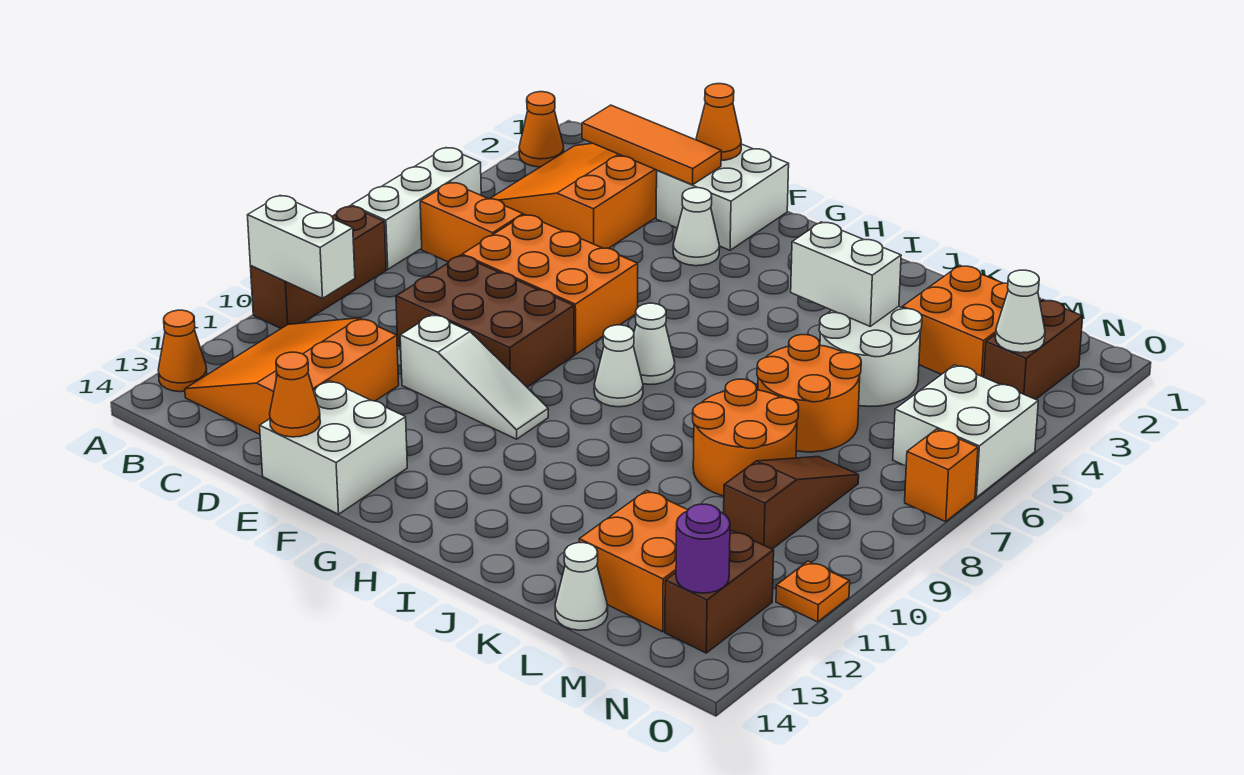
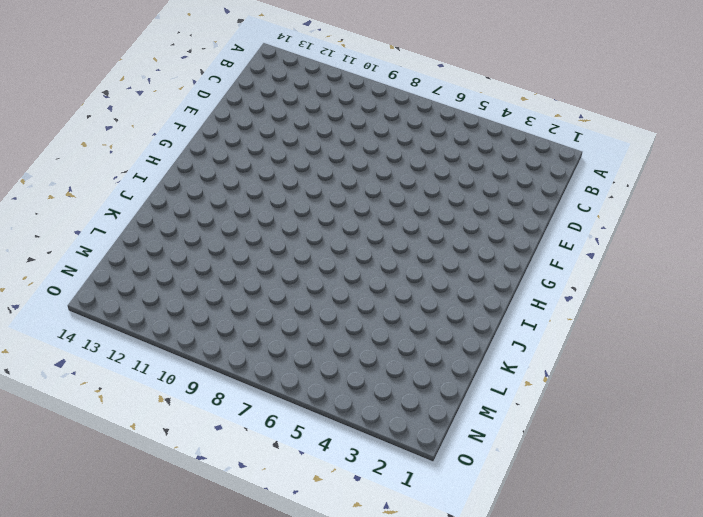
none -> orange 1x1 cone [519,92,564,167]
none -> white 1x3 brick [351,148,481,269]
none -> brown 1x3 brick [250,206,386,328]
none -> orange 1x1 cone [158,310,207,392]

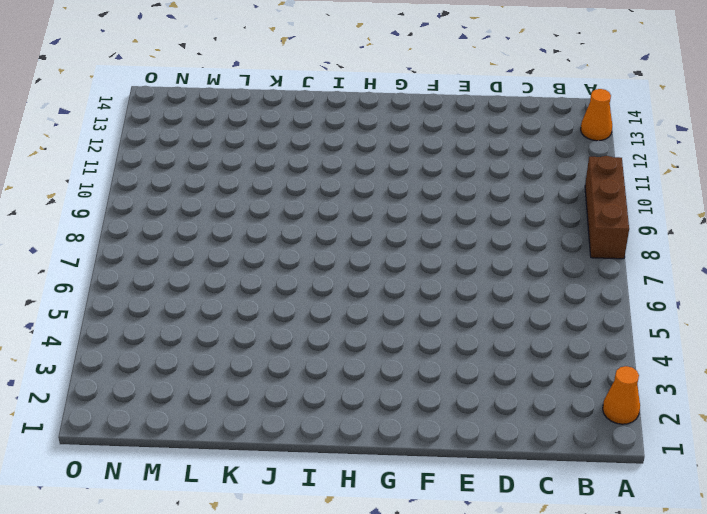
none -> white 1x3 brick [351,148,481,269]
none -> orange 3x3 slope [490,143,657,249]
none -> orange 1x2 brick [420,183,523,262]
none -> orange 3x3 slope [185,318,399,434]

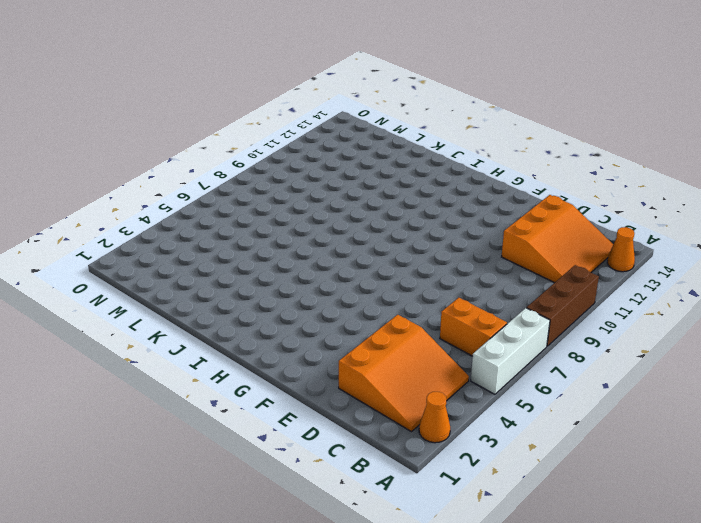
none -> orange 2x3 brick [462,215,638,354]
none -> brown 2x3 brick [396,255,574,387]
none -> white 2x2 brick [656,144,789,250]
none -> white 1x3 slope [400,314,548,439]

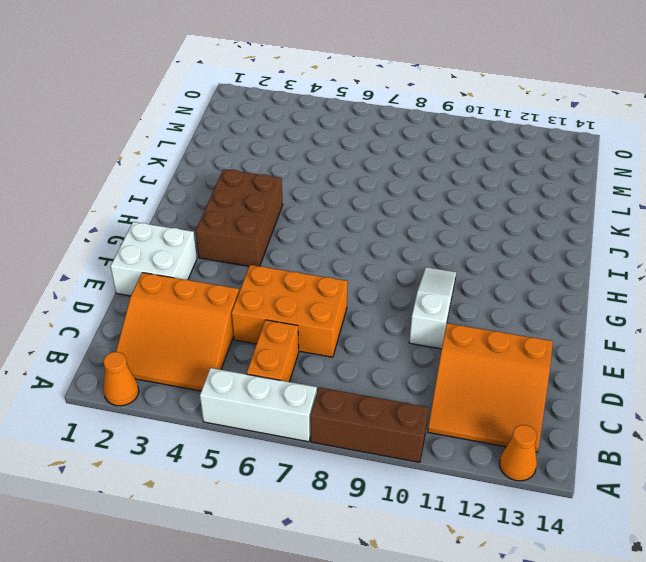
orange 2x3 brick [231,265,348,357] -> orange 2x3 brick turned to [462,215,638,354]
brown 2x3 brick [196,169,283,266] -> brown 2x3 brick moved to [396,255,574,387]
none -> white 2x2 brick [260,381,407,514]
none -> white 1x1 cone [673,188,720,266]
none -> white 1x1 cone [633,303,675,385]
none -> white 1x1 cone [594,325,643,407]

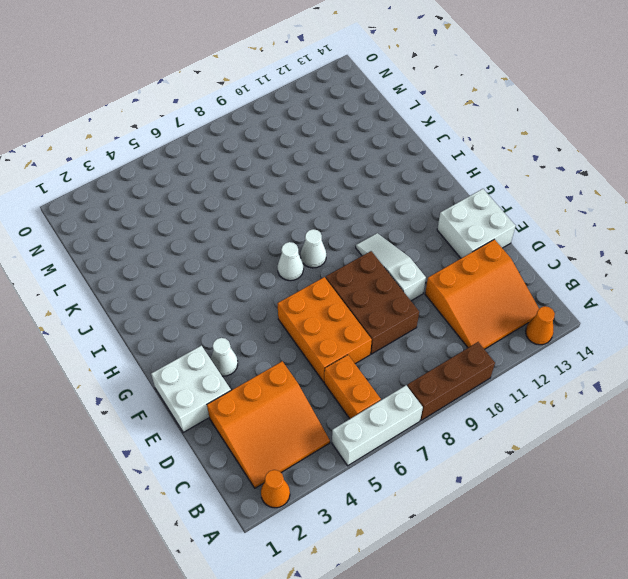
none -> white 2x2 round brick [819,307,922,406]
none -> orange 2x2 round brick [757,335,861,452]
none -> orange 2x2 round brick [693,379,799,496]
none -> orange 2x2 brick [902,265,1040,377]

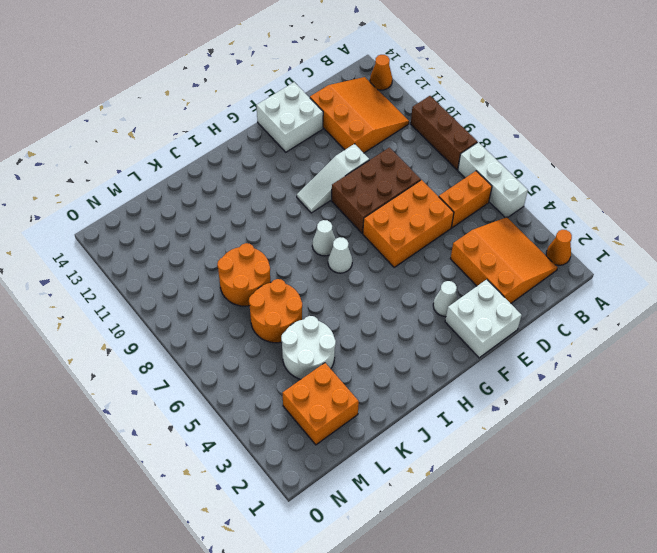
none -> orange 2x2 brick [579,490,688,632]
none -> white 1x1 cone [555,543,608,630]
none -> brown 1x3 slope [724,456,859,549]
none -> brown 1x2 brick [984,299,1083,399]

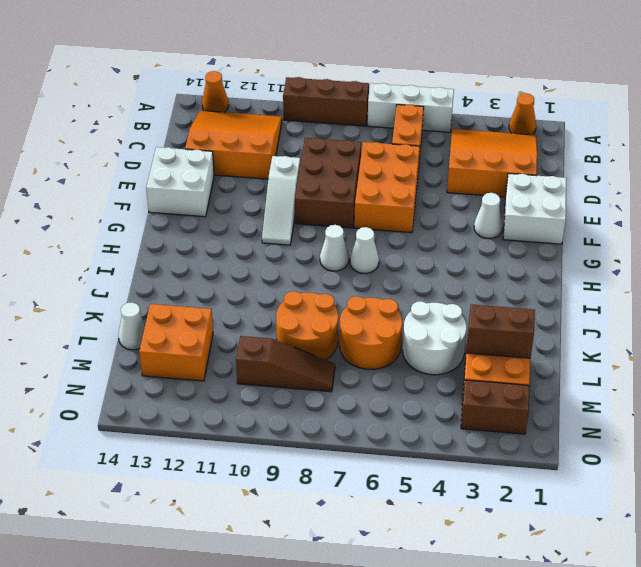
brown 1x2 brick [467,304,535,358] -> brown 1x2 brick moved to [665,531,774,653]
none -> white 2x2 brick [893,365,1038,497]
none -> orange 1x1 brick [905,429,978,521]
none -> orange 1x1 plate [776,561,850,622]
none -> white 1x2 brick [248,195,355,298]

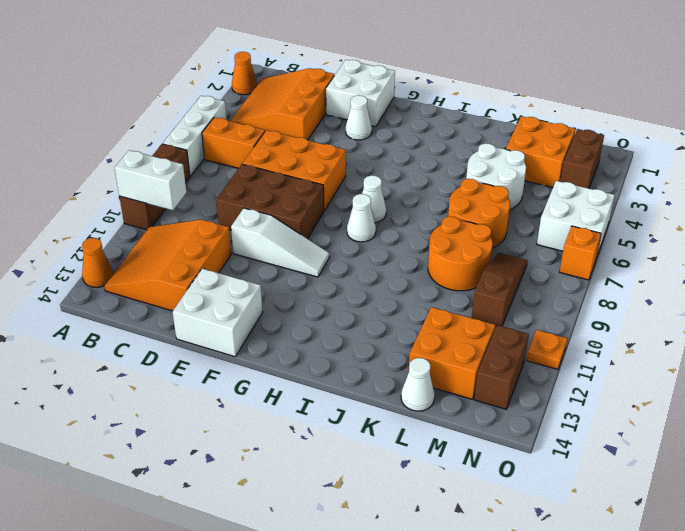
none -> orange 1x3 tile [582,105,721,185]
none -> orange 1x1 cone [696,84,741,160]
none -> orange 1x1 cone [270,352,320,437]
none -> white 1x2 brick [791,222,901,326]

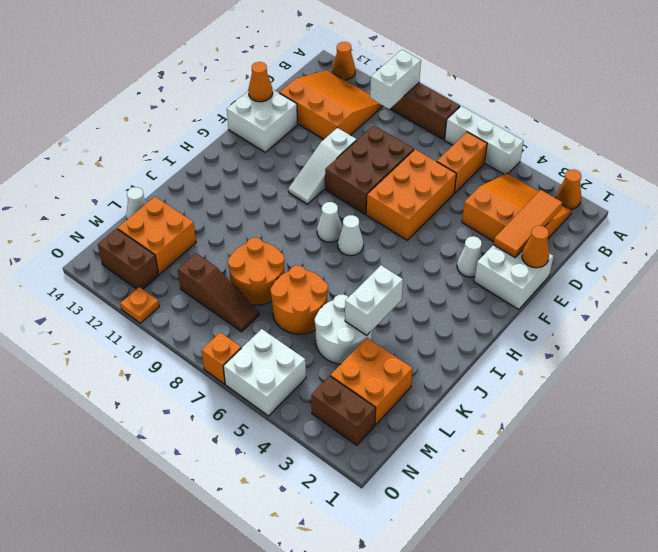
none -> white 1x1 cone [995,270,1045,353]
none -> purple 1x1 round brick [676,504,730,593]

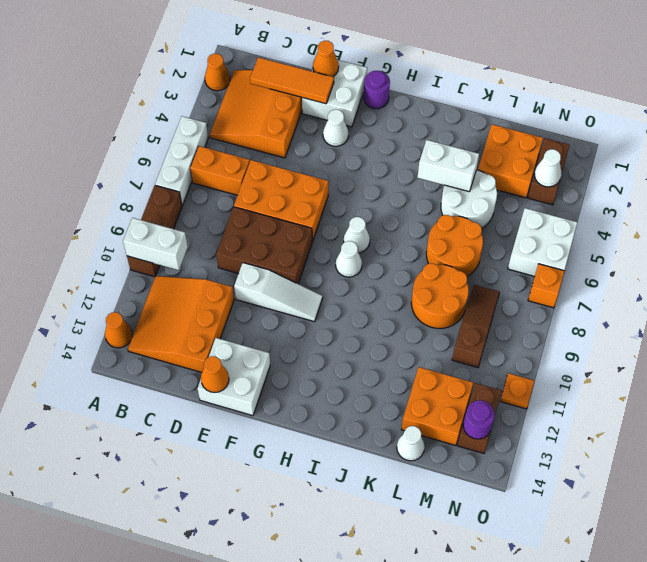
purple 1x1 round brick [364,71,390,109] -> none

